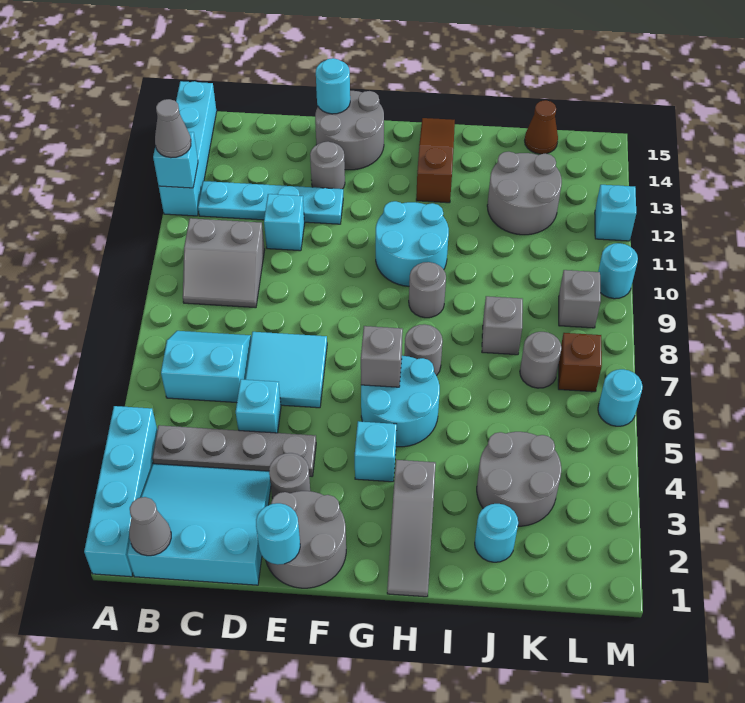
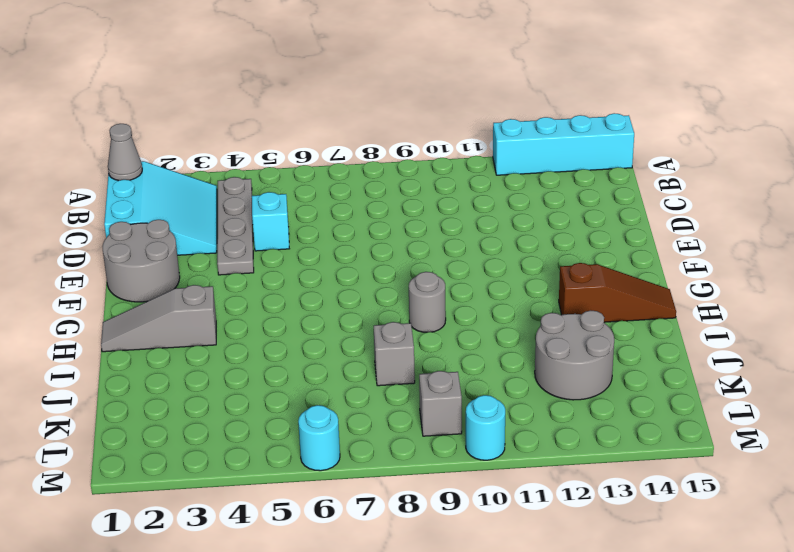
none -> cyan 1x4 brick [84,406,157,577]
none -> cyan 2x2 slope [161,331,251,403]
none -> grey 2x2 slope [183,218,265,308]
none -> cyan 1x4 plate [198,181,343,224]

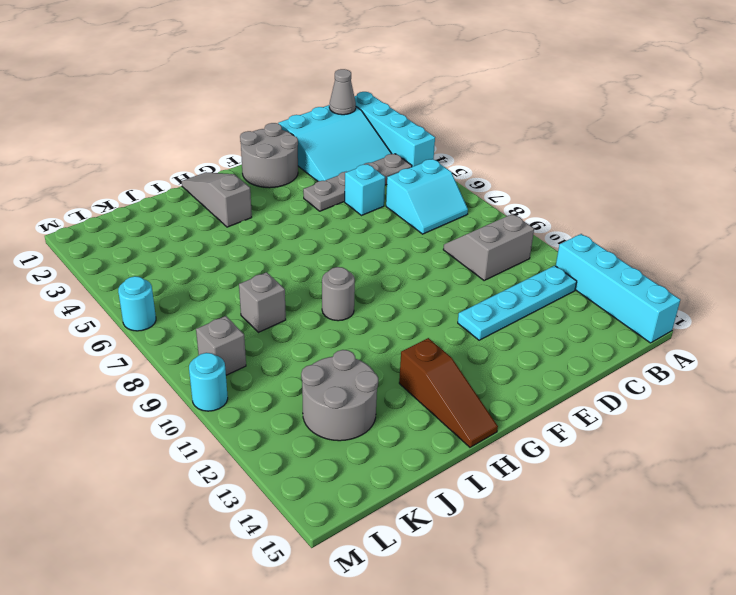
none -> cyan 2x2 tile [245,332,327,408]
none -> cyan 1x1 brick [264,194,305,251]
none -> grey 1x1 round brick [269,453,310,499]
none -> grey 1x1 round brick [310,142,345,189]

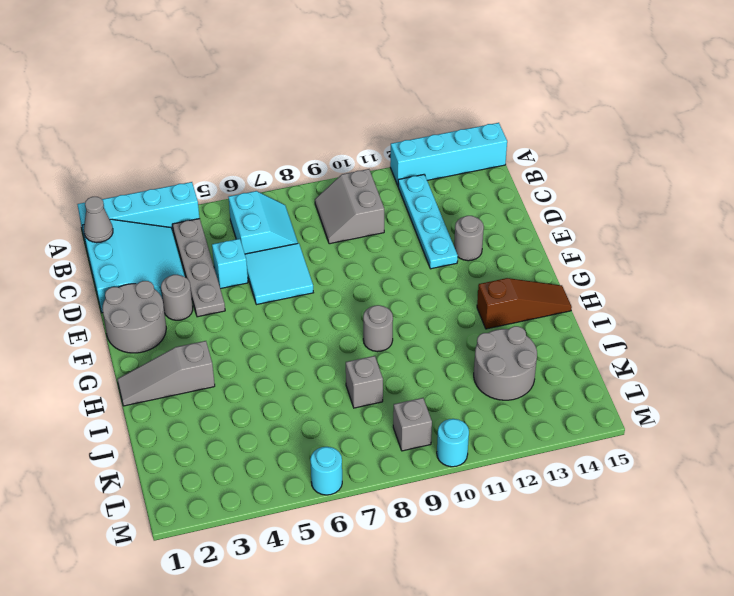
none -> cyan 1x1 brick [264,194,305,251]
none -> grey 2x2 round brick [315,91,384,170]
none -> cyan 1x1 brick [355,421,397,482]
none -> cyan 2x2 round brick [361,356,440,447]

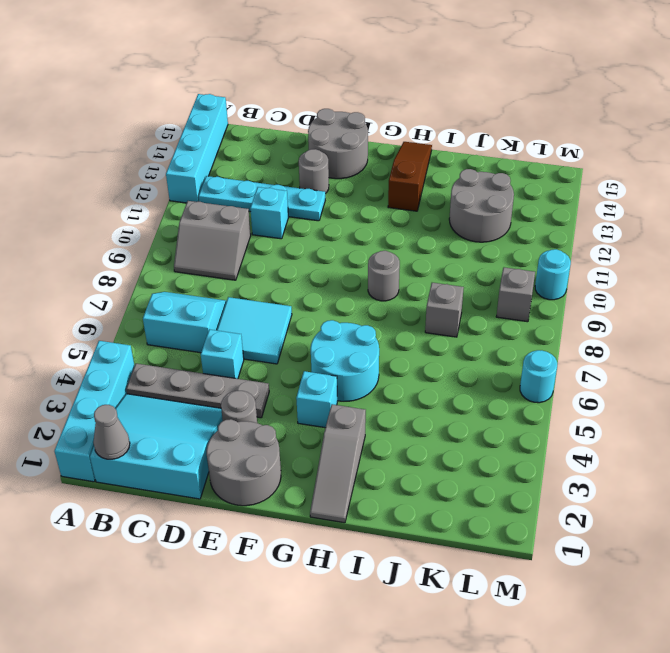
none -> cyan 2x2 round brick [376,201,449,286]
none -> grey 1x1 round brick [404,324,443,376]
none -> cyan 1x1 round brick [475,504,518,562]
none -> grey 2x2 round brick [477,432,561,526]

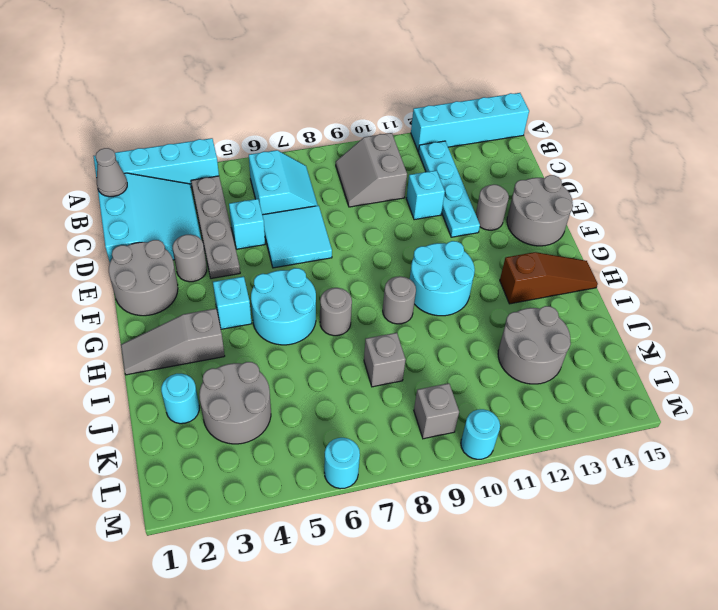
none -> grey 1x1 round brick [520,332,562,388]
none -> brown 1x1 cone [525,100,558,154]
none -> brown 1x1 brick [558,333,602,392]
none -> cyan 1x1 brick [595,185,636,241]

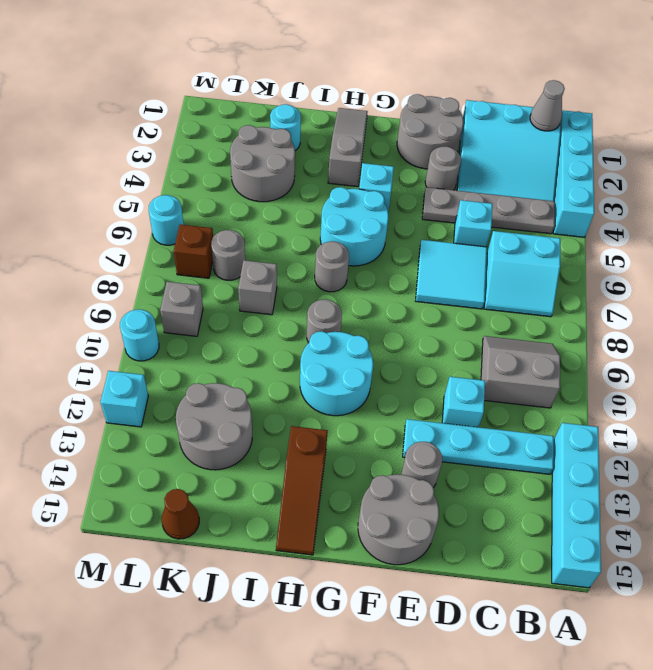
none -> cyan 1x1 brick [153,132,198,188]
none -> cyan 1x1 round brick [256,503,300,565]
none -> cyan 1x1 round brick [316,58,350,114]
none -> grey 1x1 brick [361,326,403,387]

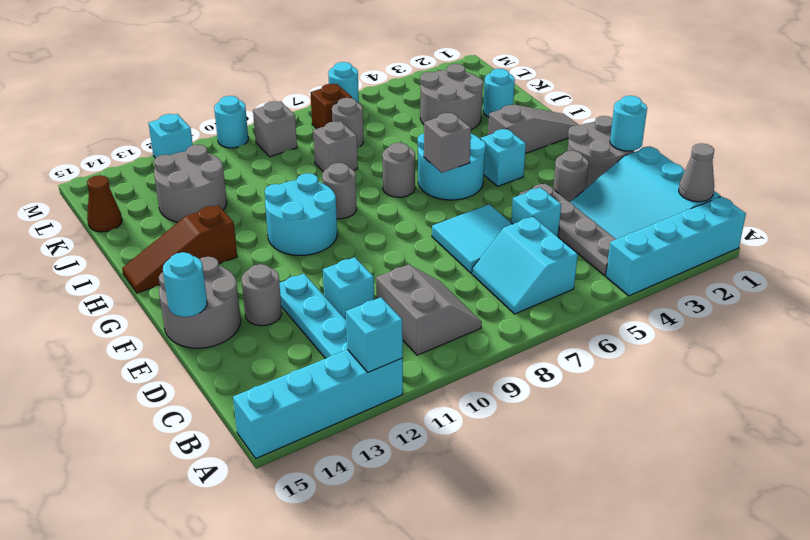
none -> grey 1x1 cone [155,99,191,158]

